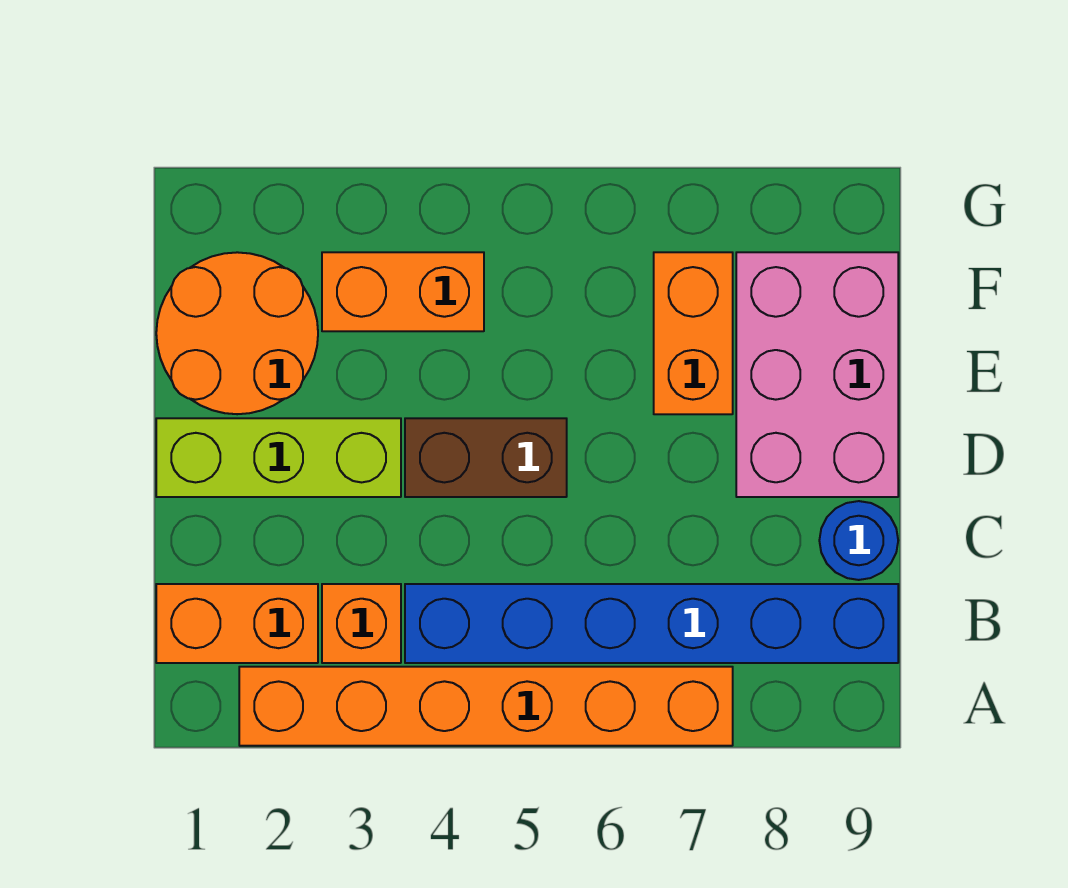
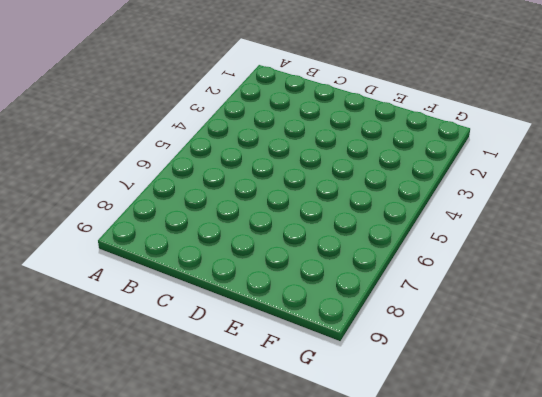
none -> orange 1x6 brick [239,667,733,746]
none -> orange 1x2 brick [156,584,318,663]

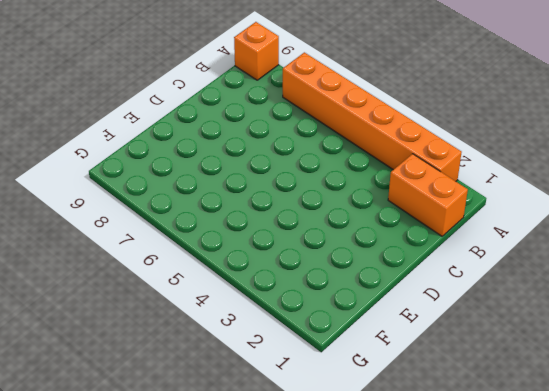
orange 1x1 brick [234,22,279,80] -> orange 1x1 brick moved to [322,584,401,663]
none -> blue 1x6 brick [405,584,898,663]
none -> blue 1x1 round brick [819,501,898,580]

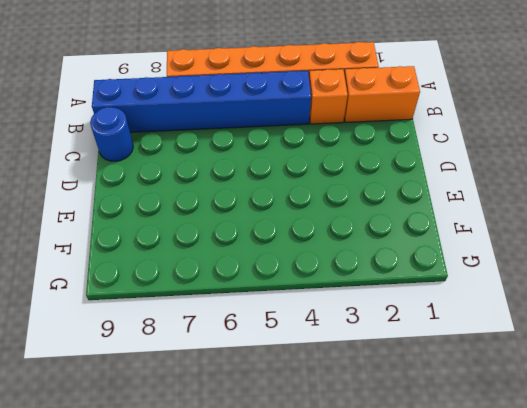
none -> lime 1x3 brick [156,418,401,497]
none -> brown 1x2 brick [405,418,567,497]

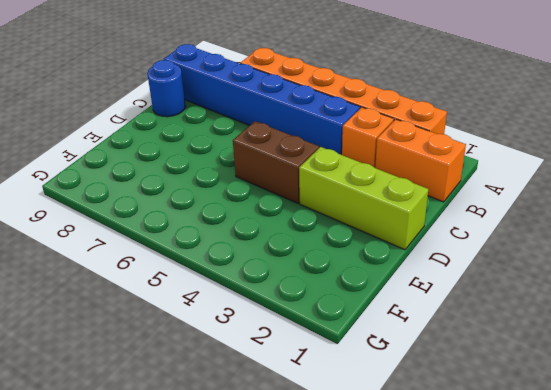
none -> pink 2x3 brick [736,252,898,497]
none -> orange 2x2 round brick [156,252,318,414]

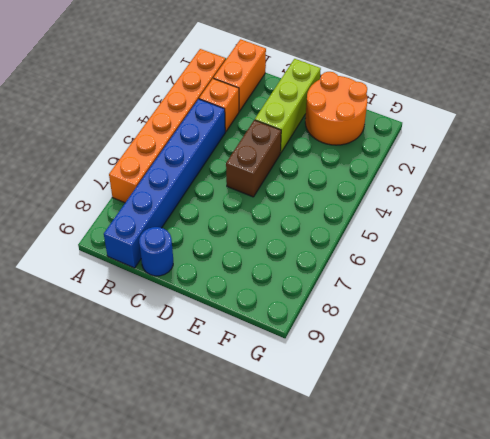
none -> pink 2x3 brick [736,252,898,497]
none -> orange 1x2 brick [654,252,733,414]

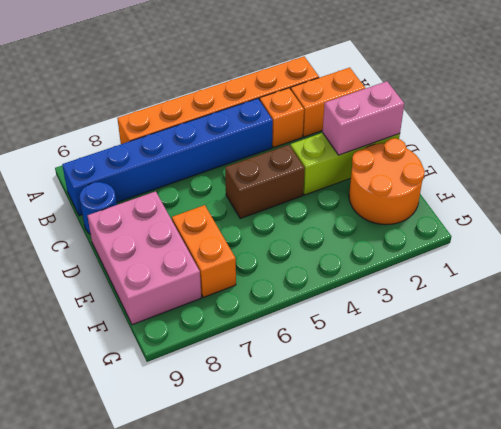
pink 1x2 brick [323,81,404,155] -> none
none -> orange 1x2 brick [322,252,484,331]

